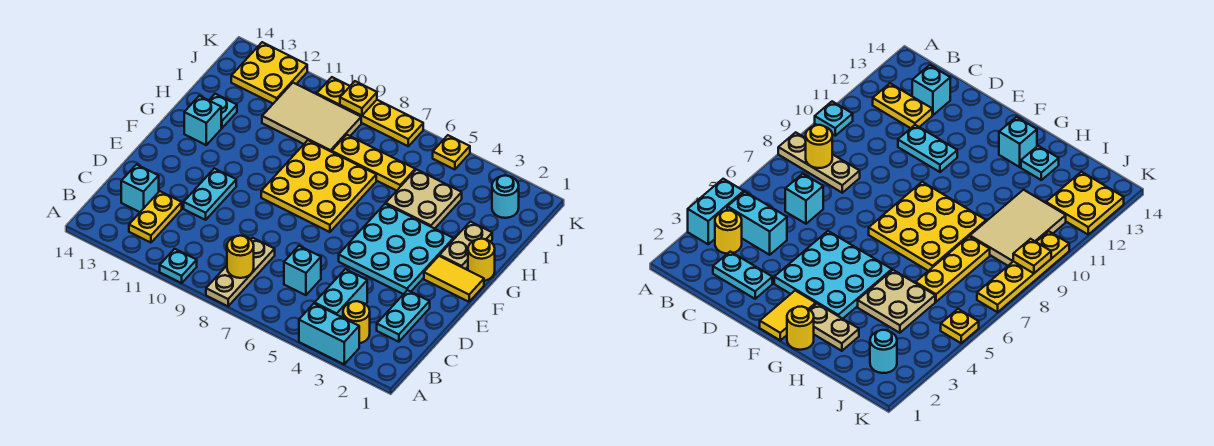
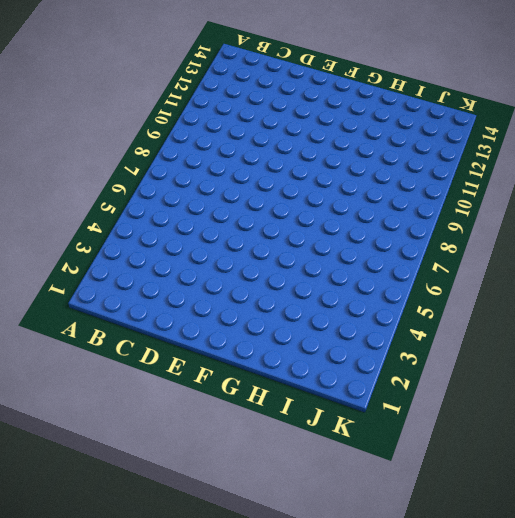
none -> cyan 1x2 brick [299,303,359,364]
none -> tan 1x3 plate [206,238,275,306]
none -> cyan 1x1 plate [160,249,197,283]

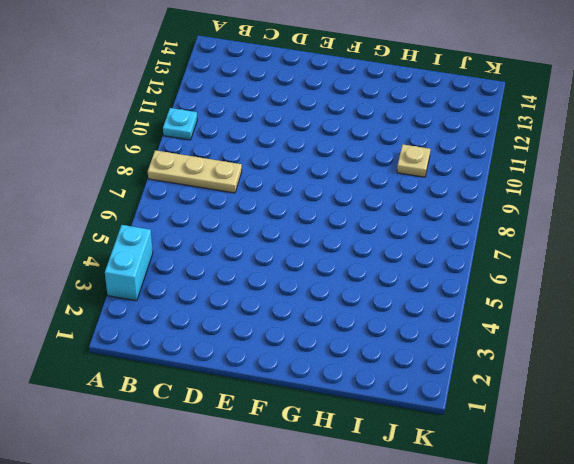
tan 1x1 plate [397,144,430,177] -> tan 2x3 tile [262,83,361,152]
none -> yellow 1x1 round brick [343,301,370,343]
none -> cyan 1x2 brick [315,269,367,318]
none -> yellow 1x2 plate [129,191,182,243]

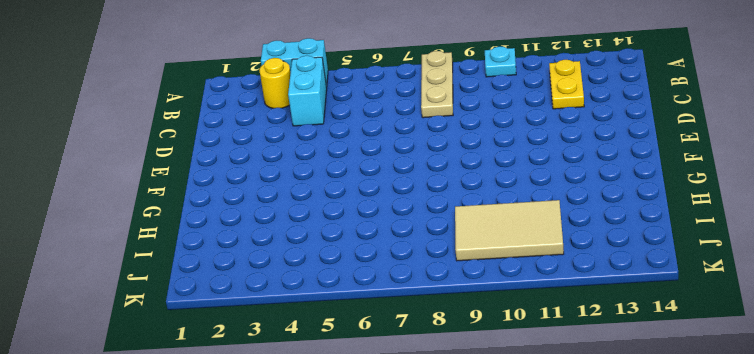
none -> cyan 1x2 plate [377,290,430,342]
none -> cyan 1x1 brick [284,246,321,295]
none -> cyan 1x1 brick [121,165,159,212]

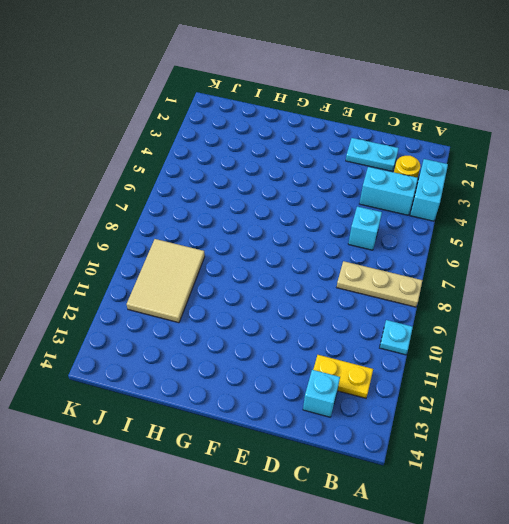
none -> cyan 1x2 plate [184,168,236,220]
none -> cyan 3x3 plate [339,204,453,294]
none -> yellow 1x2 tile [424,256,484,302]

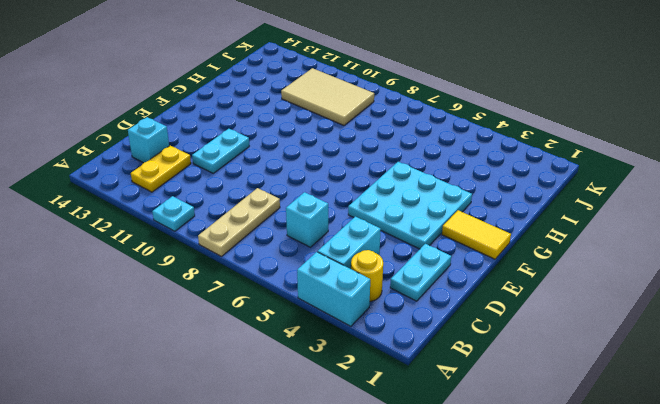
none -> yellow 3x3 plate [261,140,376,232]
none -> yellow 1x1 round brick [468,239,495,281]
none -> tan 1x2 plate [440,222,492,269]

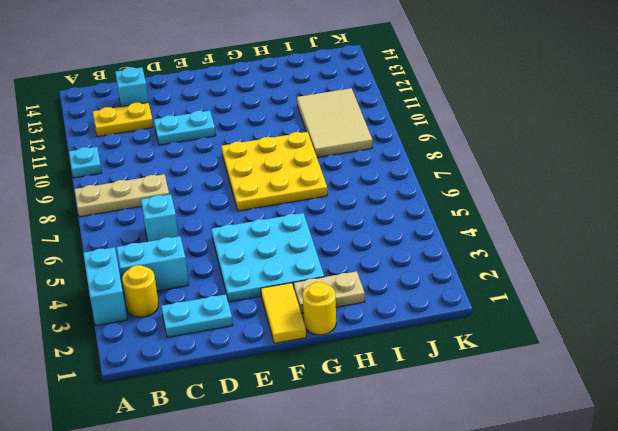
none -> cyan 1x1 brick [184,96,221,145]
none -> tan 2x2 plate [386,170,462,229]
none -> cyan 1x1 plate [209,94,237,128]

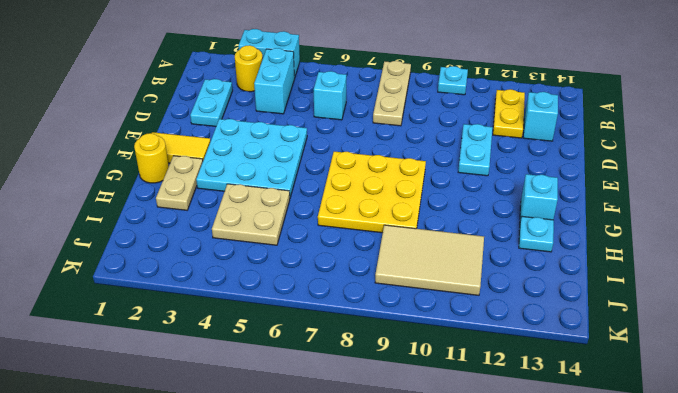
none -> yellow 1x3 plate [332,135,415,191]
none -> cyan 1x1 round brick [492,176,519,218]
none -> yellow 2x2 plate [231,42,307,104]

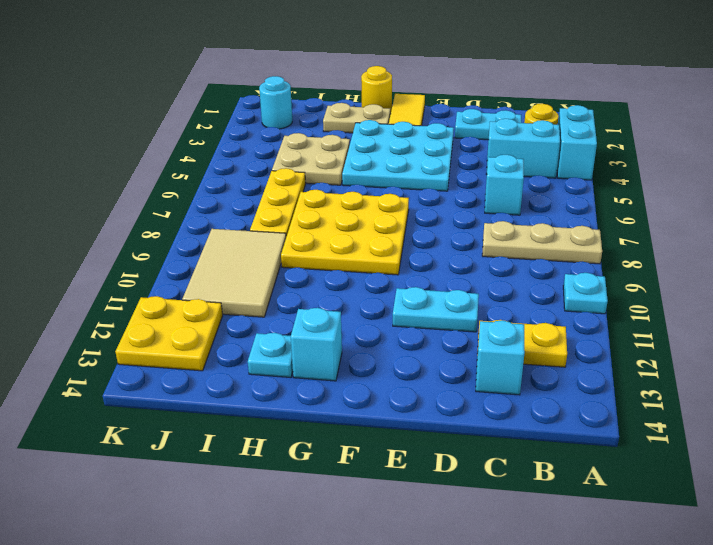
none -> yellow 1x1 plate [433,135,470,170]
none -> yellow 1x4 plate [317,77,423,146]
none -> yellow 1x1 round brick [227,236,254,278]

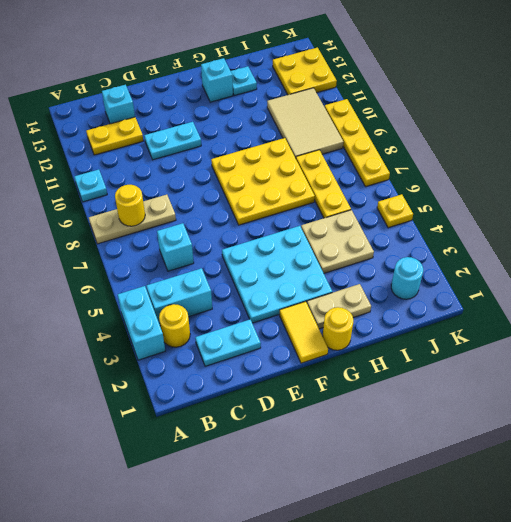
none -> yellow 1x1 plate [340,81,377,116]

